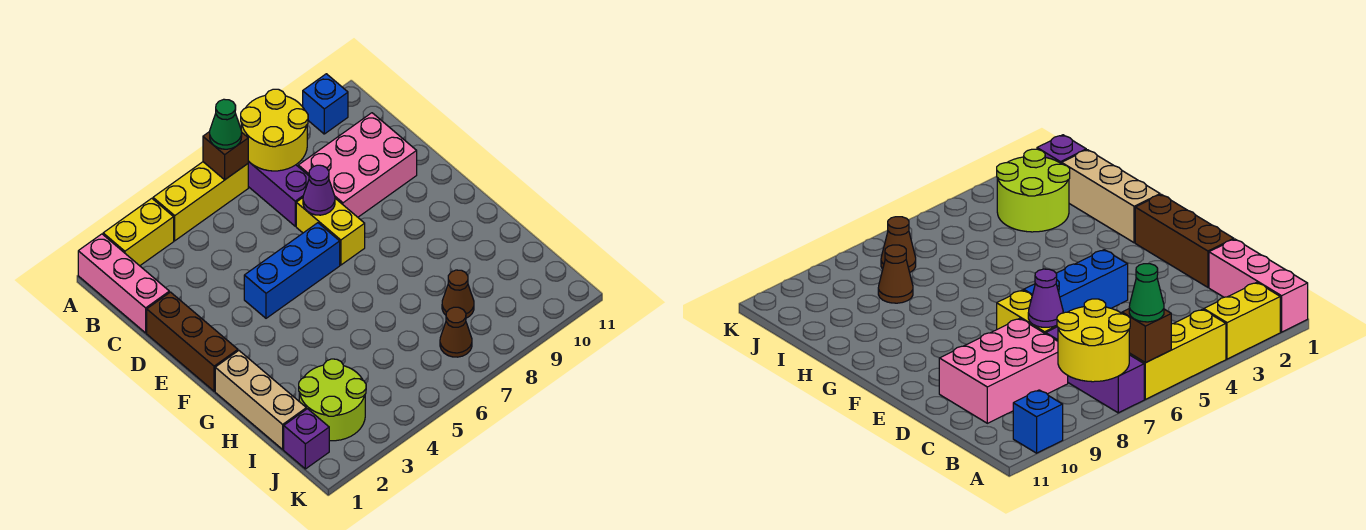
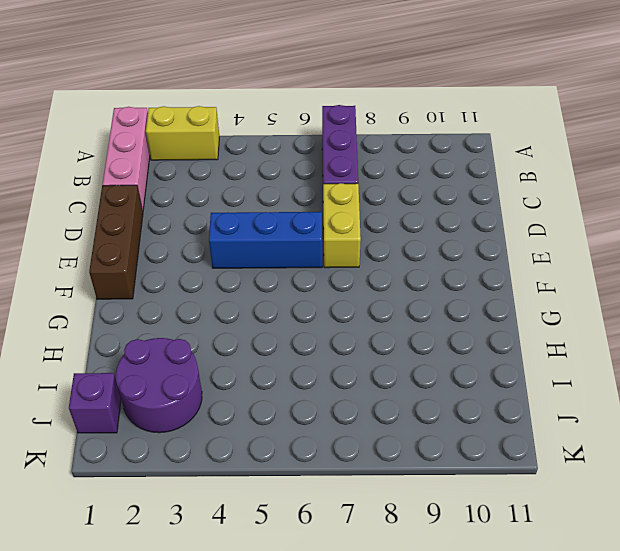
purple 2x2 round brick [116,338,202,433] -> lime 2x2 round brick [299,359,366,441]
none -> yellow 1x3 brick [153,162,248,241]
none -> blue 1x1 brick [303,74,348,134]
none -> pink 2x3 brick [298,113,417,217]

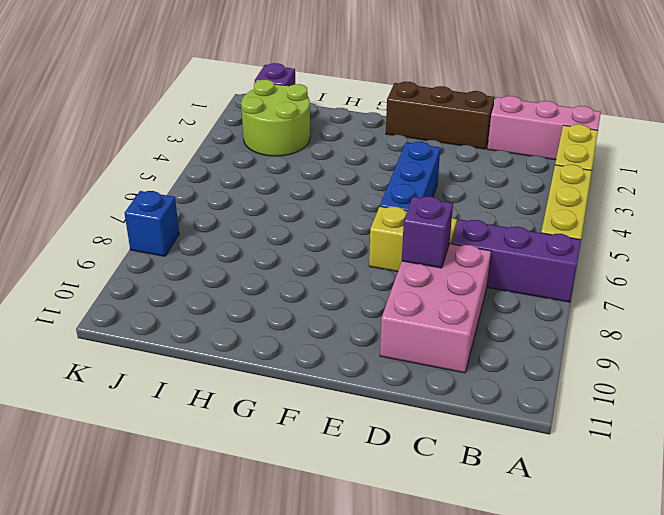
purple 1x1 brick [402,197,453,268] -> none
blue 1x1 brick [125,191,179,256] -> blue 1x1 brick moved to [303,74,348,134]
none -> tan 1x3 brick [215,351,306,449]
none -> brown 1x1 cone [442,270,474,318]
none -> brown 1x1 cone [440,307,472,357]

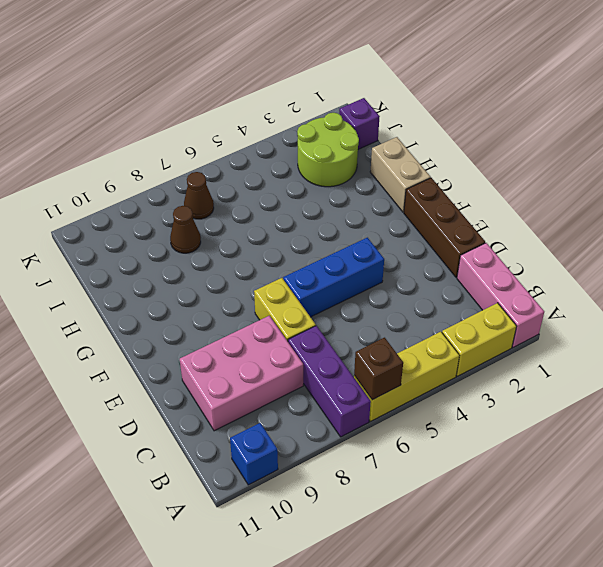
tan 1x2 brick [370,137,431,212] -> tan 1x3 brick [215,351,306,449]
none -> yellow 2x2 round brick [241,89,308,171]
none -> purple 1x1 cone [303,165,335,215]
none -> green 1x1 cone [210,99,242,149]

